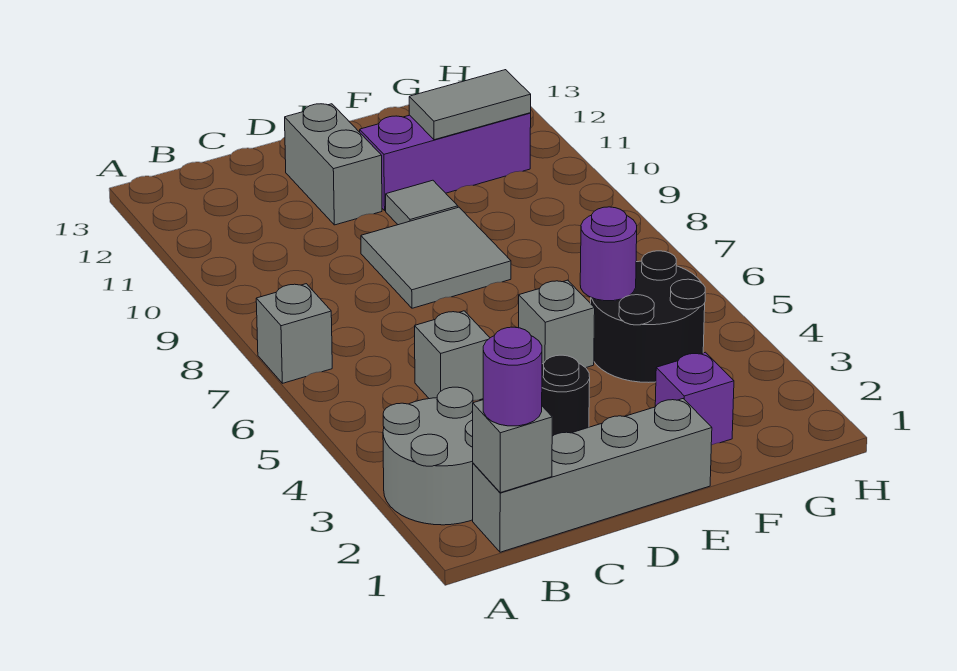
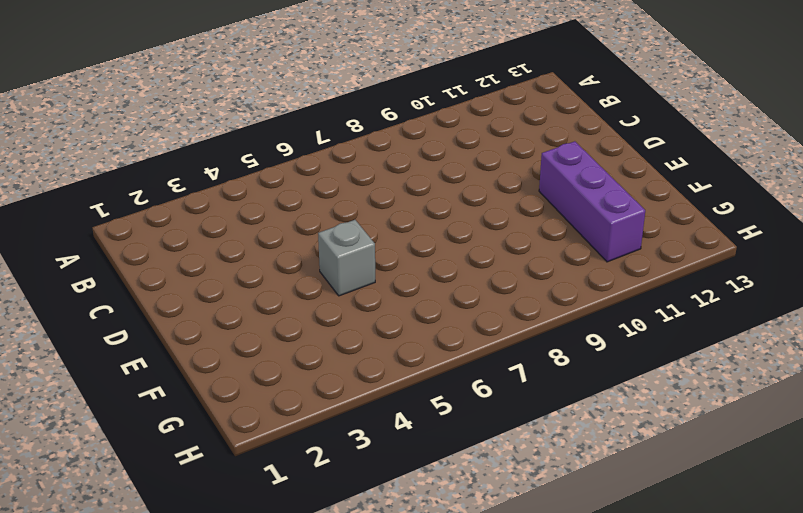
none -> grey 2x2 round brick [383,387,473,525]
none -> grey 1x1 brick [256,284,332,383]
none -> grey 1x4 brick [473,399,712,552]

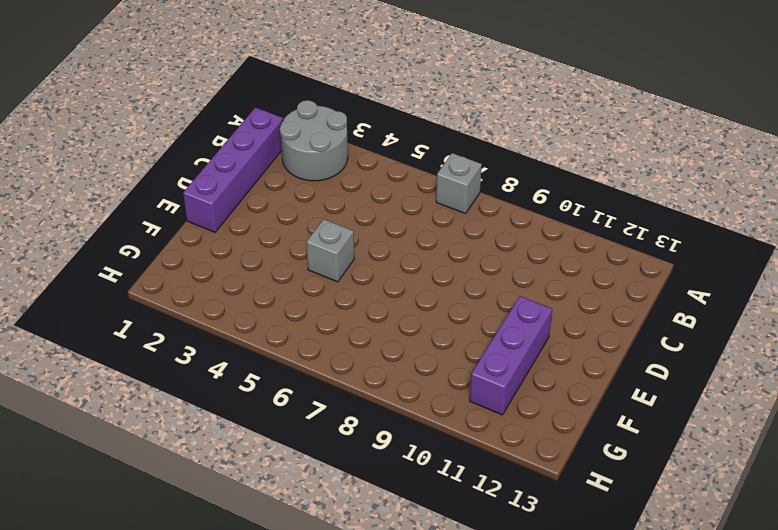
purple 1x4 brick [183,107,283,232] -> grey 1x4 brick [473,399,712,552]
none -> grey 1x1 brick [415,311,490,401]
none -> black 1x1 round brick [542,355,590,436]
none -> grey 2x2 tile [361,207,511,308]

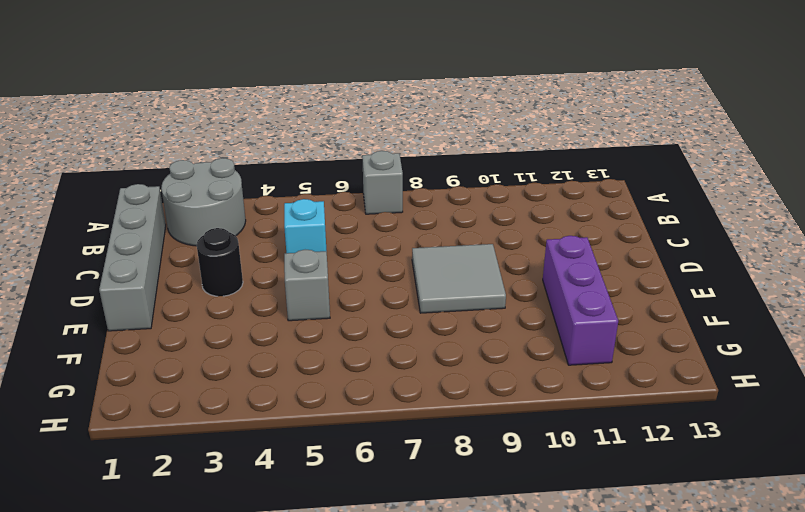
cyan 1x1 brick [284,199,326,253] -> grey 1x1 brick [415,311,490,401]
none -> grey 1x2 brick [285,104,382,225]
none -> grey 1x1 tile [386,180,458,225]
none -> purple 1x1 brick [655,352,734,445]

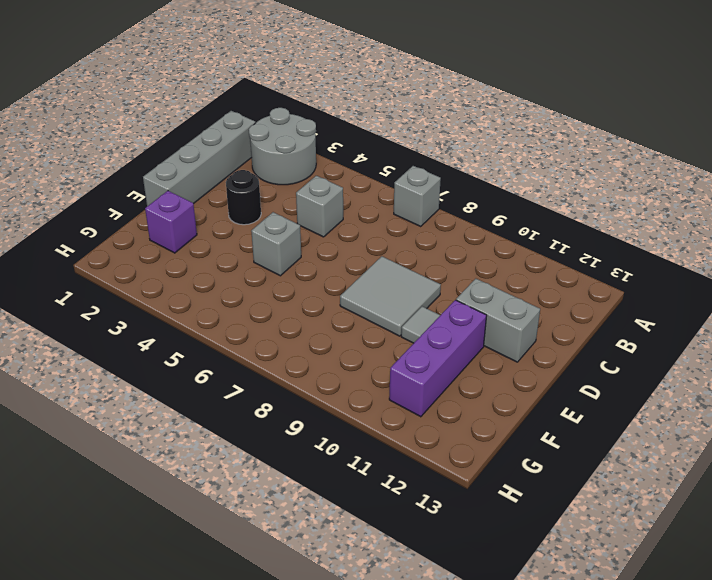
none -> black 2x2 round brick [591,251,705,382]
none -> grey 1x1 brick [473,400,552,493]
none -> purple 1x1 round brick [580,207,637,301]

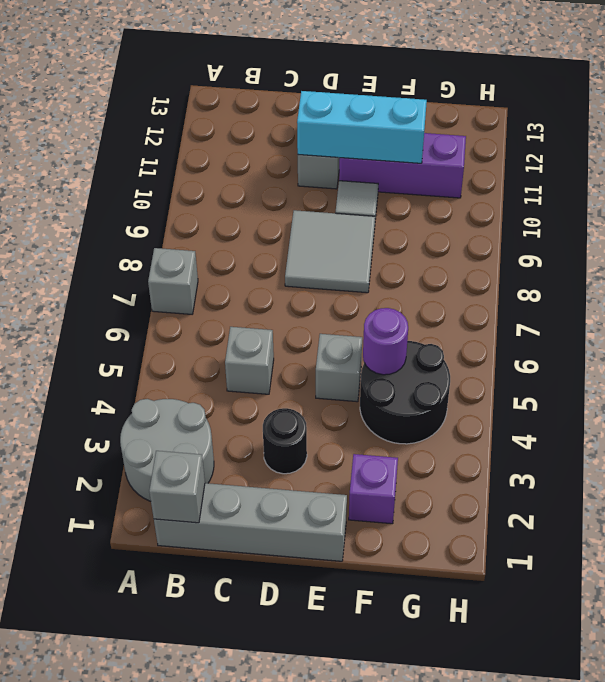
cyan 1x3 brick [297,91,427,163] -> grey 1x2 tile [409,70,531,140]
none -> purple 1x1 round brick [483,327,542,426]

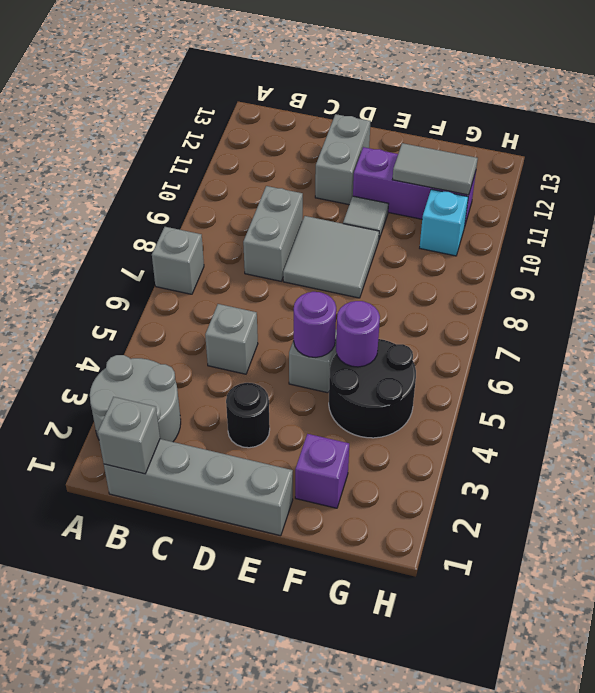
grey 1x2 brick [243,186,303,281] -> none
purple 1x1 round brick [294,292,336,357] -> purple 1x1 round brick moved to [483,327,542,426]
cyan 1x1 brick [420,189,468,256] -> none

